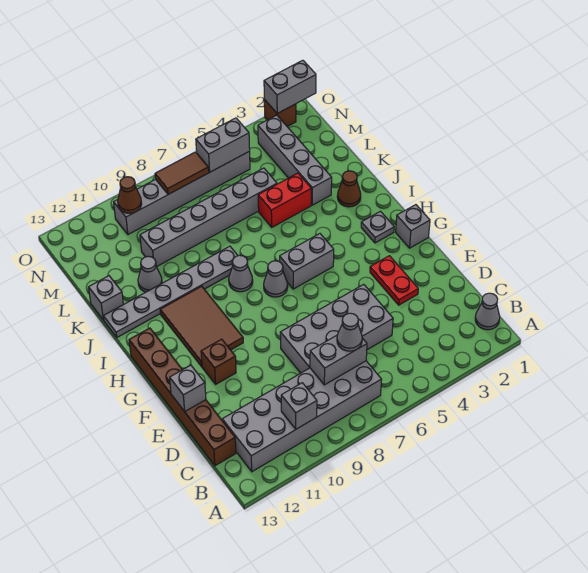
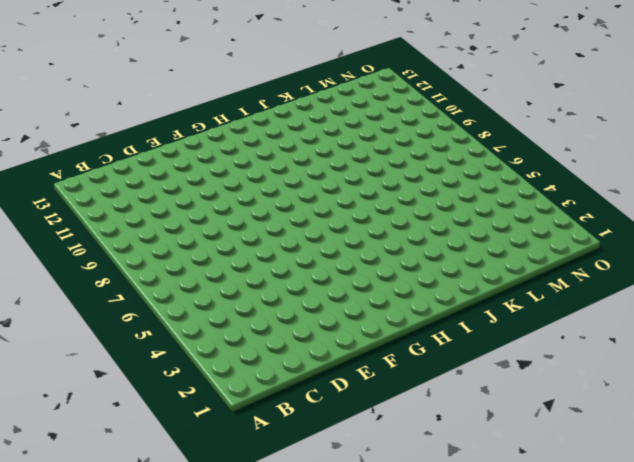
none -> grey 1x1 cone [475,293,500,330]
none -> grey 2x6 brick [222,361,382,472]
none -> brown 1x6 brick [129,328,236,466]

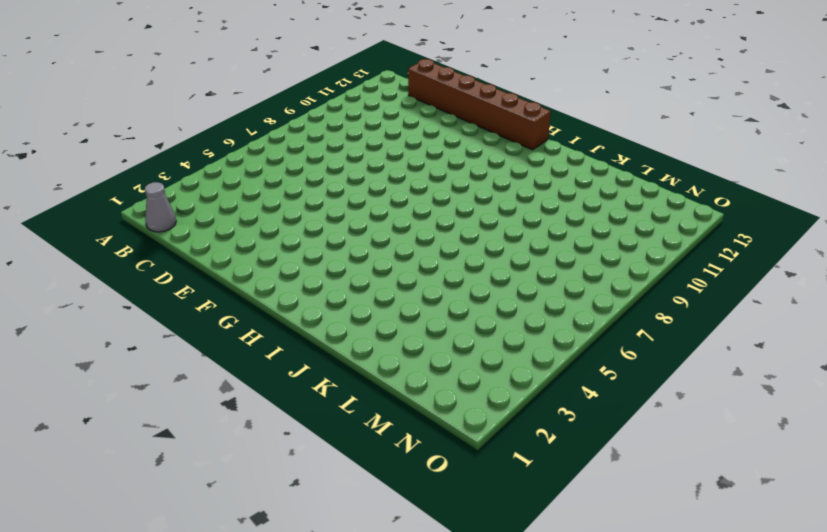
none -> grey 2x6 brick [222,361,382,472]
none -> grey 2x4 brick [280,284,393,373]
none -> red 1x2 plate [370,256,418,305]

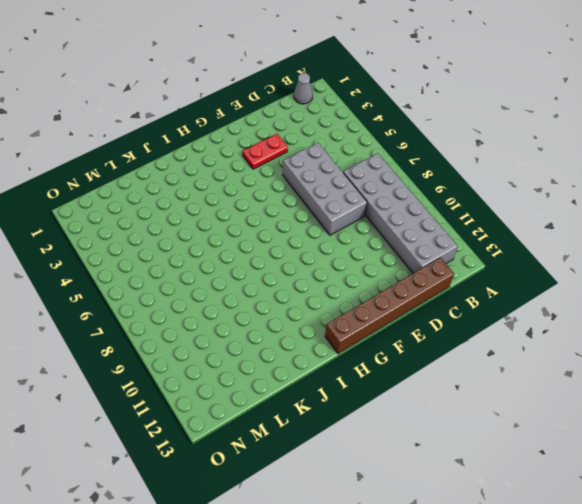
none -> brown 1x1 brick [201,339,236,384]
none -> grey 1x1 brick [396,205,430,248]
none -> brown 2x3 tile [160,286,243,366]

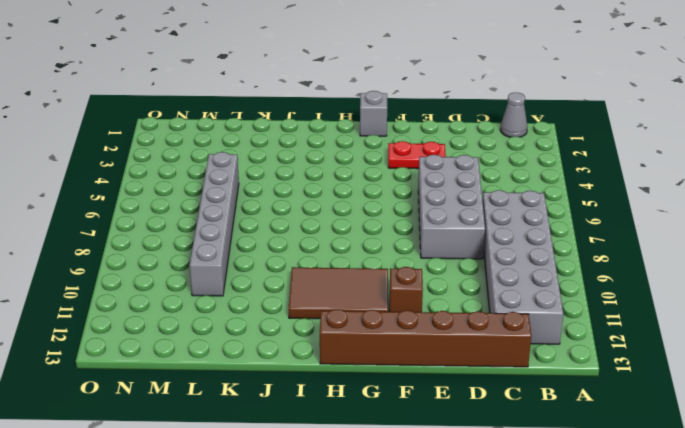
none -> grey 1x1 plate [361,211,394,243]
none -> grey 1x2 brick [280,234,334,289]
none -> grey 1x1 cone [264,261,288,297]

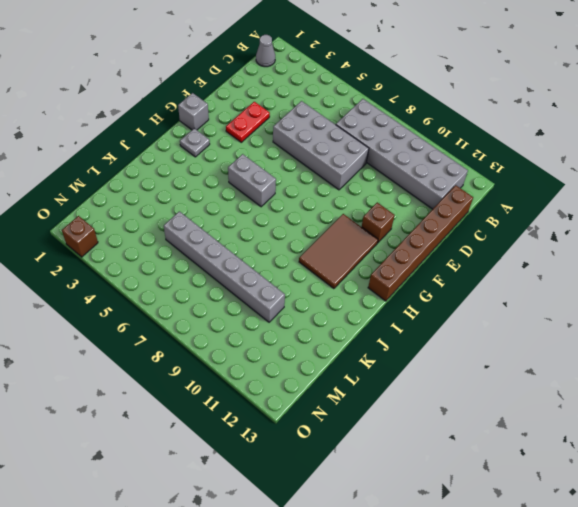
none -> grey 1x1 cone [264,261,288,297]
none -> grey 1x1 cone [229,255,253,292]
none -> brown 1x1 cone [337,171,361,207]

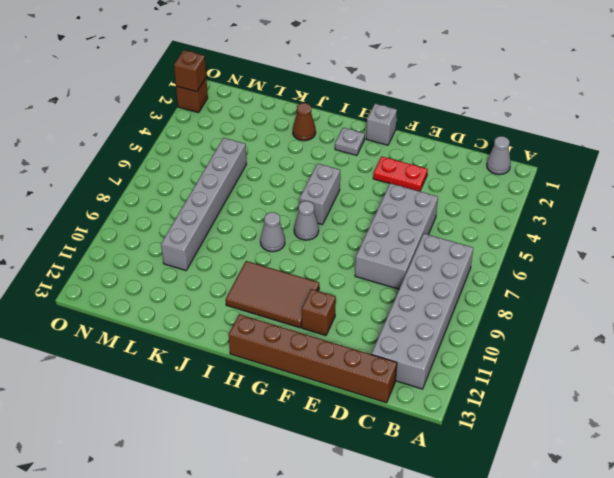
brown 1x1 brick [174,50,206,92] -> grey 1x2 brick [264,60,316,113]
none -> grey 1x6 plate [103,246,238,337]
none -> grey 1x4 brick [258,115,332,205]
none -> red 1x2 brick [258,173,311,227]

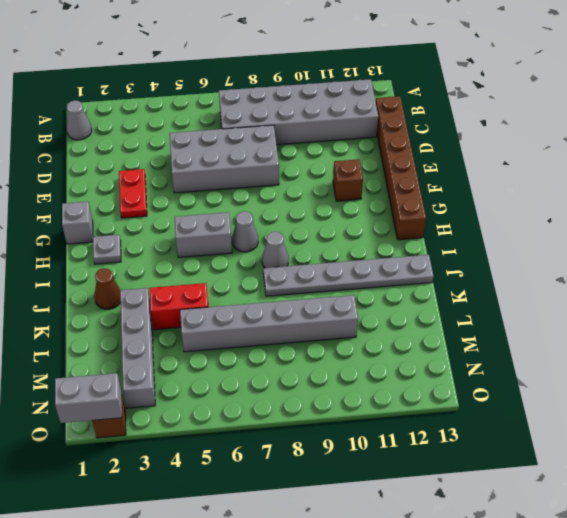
none -> brown 2x3 tile [160,286,243,366]
none -> grey 1x1 cone [138,256,162,292]
none -> grey 1x1 brick [89,276,123,320]

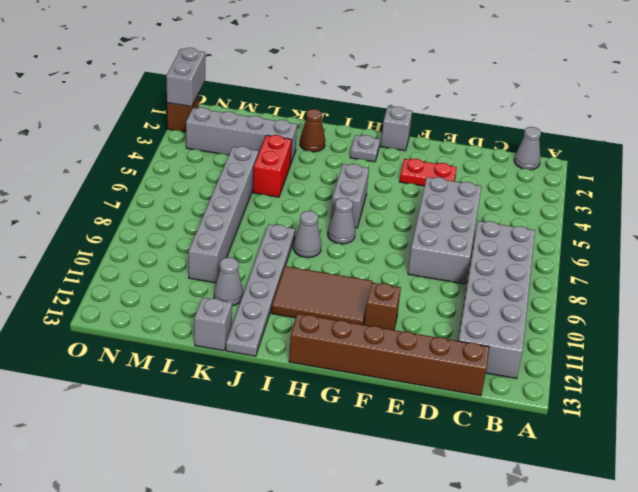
none -> grey 1x6 brick [114,152,250,235]
none -> grey 1x1 brick [281,383,317,429]
none -> grey 1x2 brick [310,335,367,385]

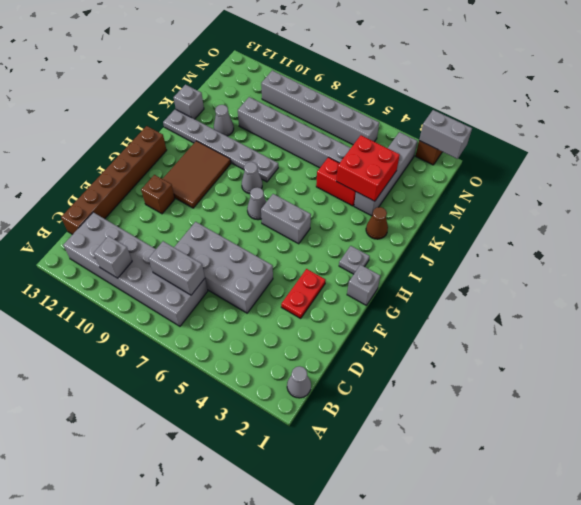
red 2x2 brick [336,135,400,201] -> none
none -> grey 1x1 brick [170,365,206,411]
none -> grey 1x2 brick [196,118,250,172]
none -> brown 1x2 tile [155,152,209,194]

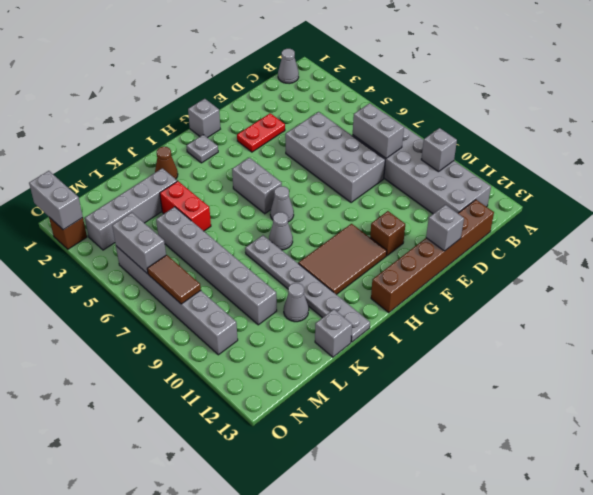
none -> brown 1x1 cone [118,177,142,213]
none -> grey 1x1 cone [337,313,362,351]

